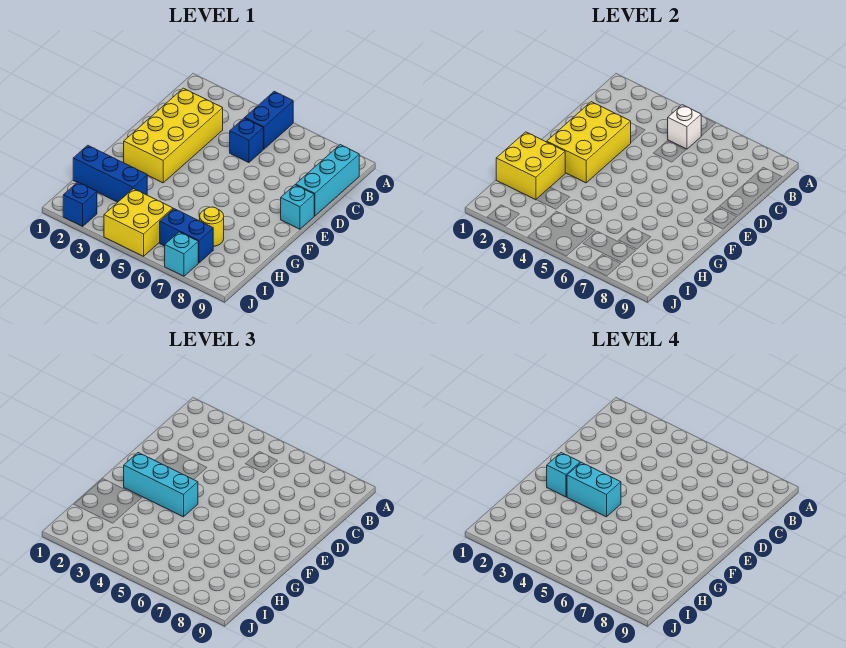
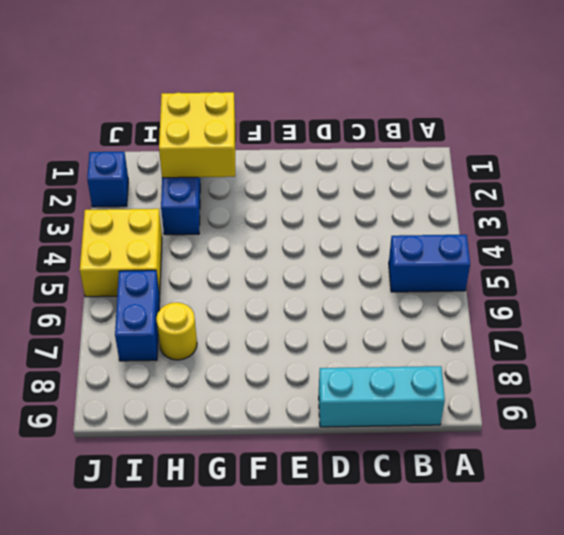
none -> yellow 2x4 brick [124,88,223,183]
none -> blue 1x1 brick [230,118,263,163]
none -> cyan 1x1 brick [281,185,314,229]

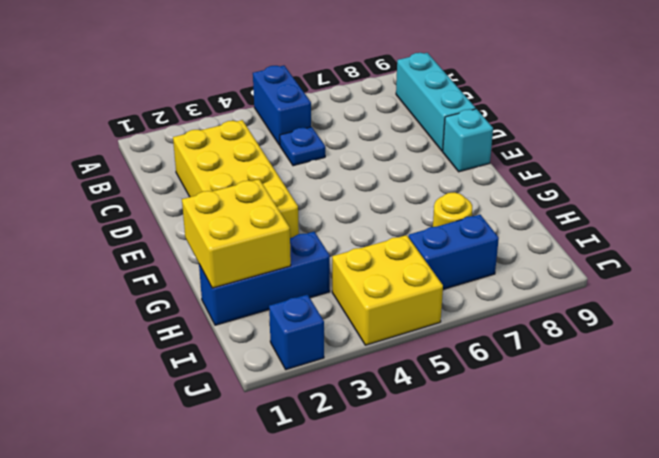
blue 1x1 plate [280,127,325,166] -> blue 1x1 brick [230,118,263,163]
none -> cyan 1x1 brick [165,232,198,276]
none -> white 1x1 brick [668,105,701,149]
none -> yellow 2x3 brick [547,102,631,183]

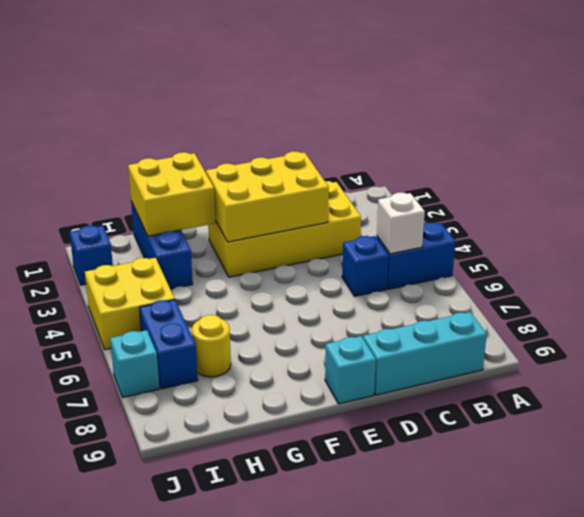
none -> cyan 1x3 brick [124,453,198,517]
none -> cyan 1x1 brick [547,453,580,497]
none -> cyan 1x2 brick [567,462,621,517]

